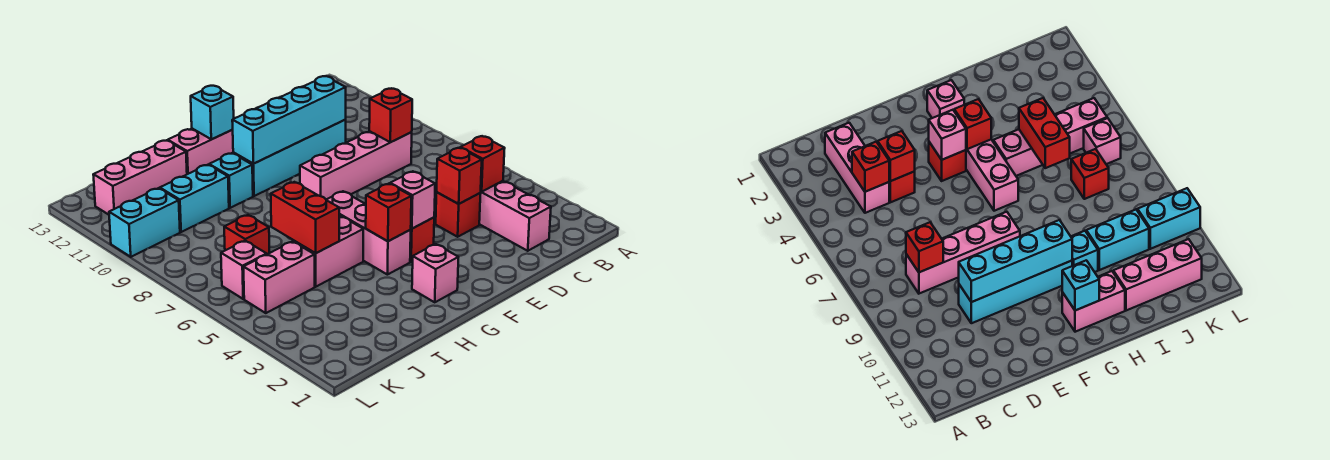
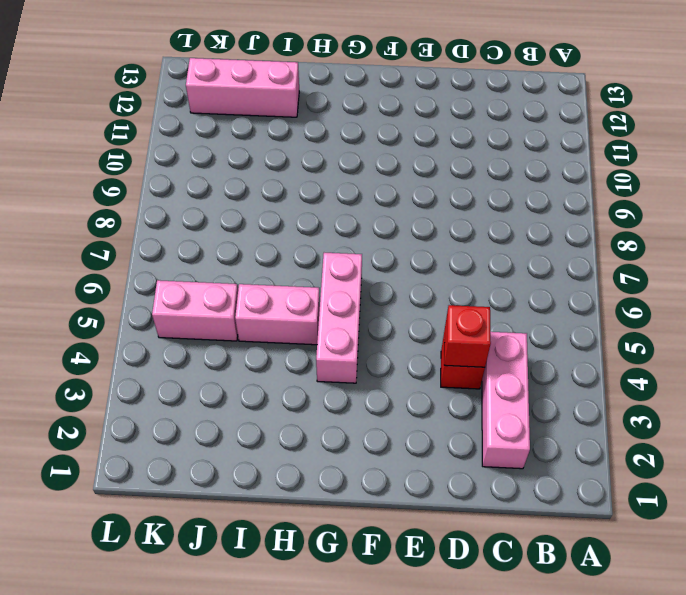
none -> pink 1x4 brick [300,131,412,199]
none -> cyan 1x4 brick [233,120,346,196]
none -> red 1x1 brick [410,218,434,262]

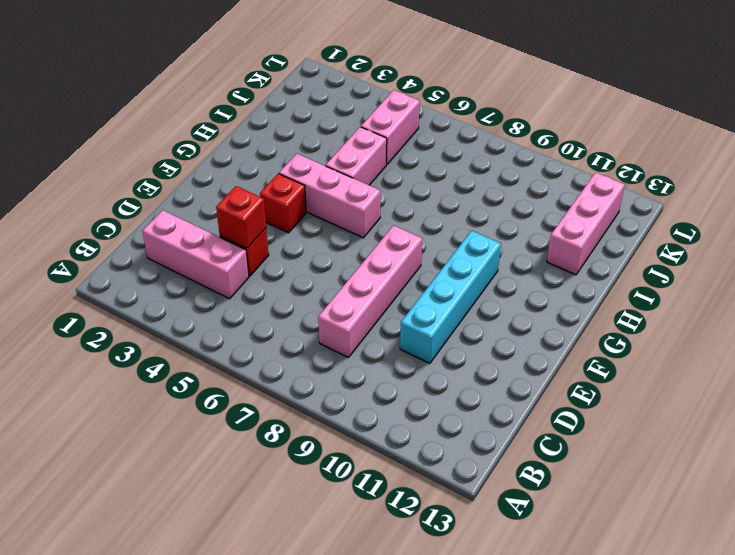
none -> pink 1x1 brick [412,244,458,302]
none -> pink 1x2 brick [168,129,234,174]
none -> cyan 1x1 brick [209,153,253,208]

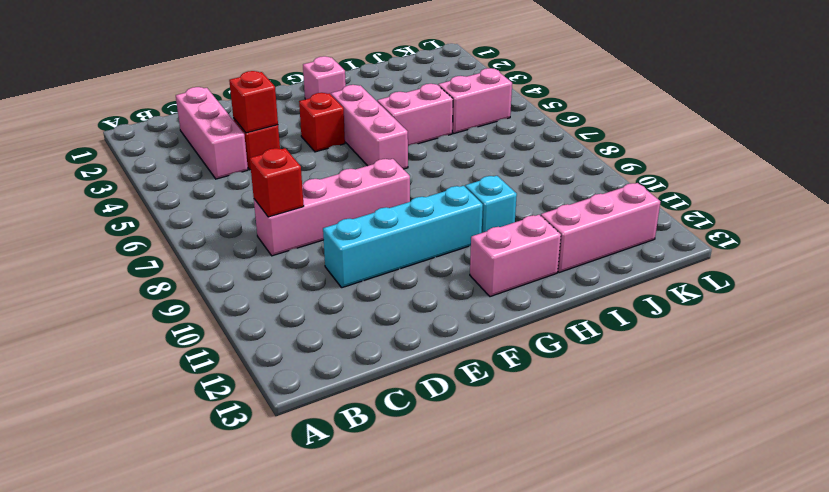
none -> cyan 1x2 brick [160,165,229,232]
none -> red 1x1 brick [224,215,269,254]
none -> pink 1x1 brick [221,241,267,299]

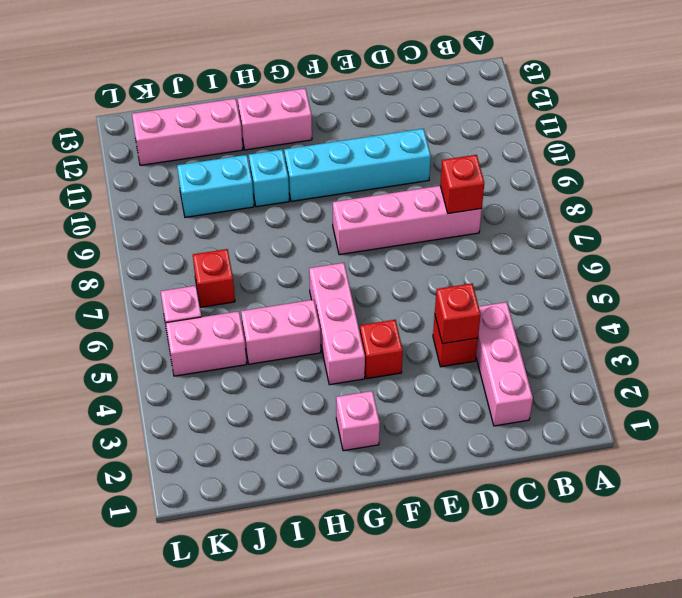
none -> cyan 1x2 brick [109,188,180,257]
none -> red 1x1 brick [460,136,505,192]
none -> cyan 1x4 brick [232,76,346,164]

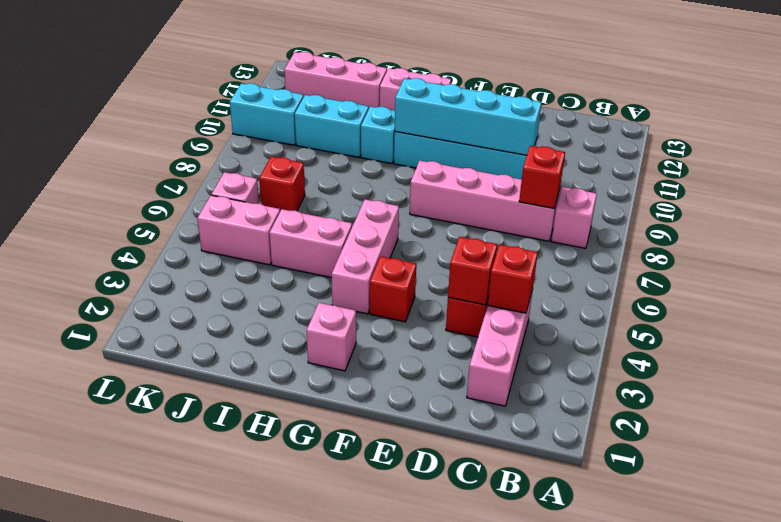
pink 1x1 brick [551,187,597,248] -> pink 1x1 brick moved to [390,171,435,229]
none -> red 1x1 brick [366,184,411,241]
none -> cyan 1x1 brick [191,86,234,139]
none -> red 1x2 brick [271,182,339,253]

